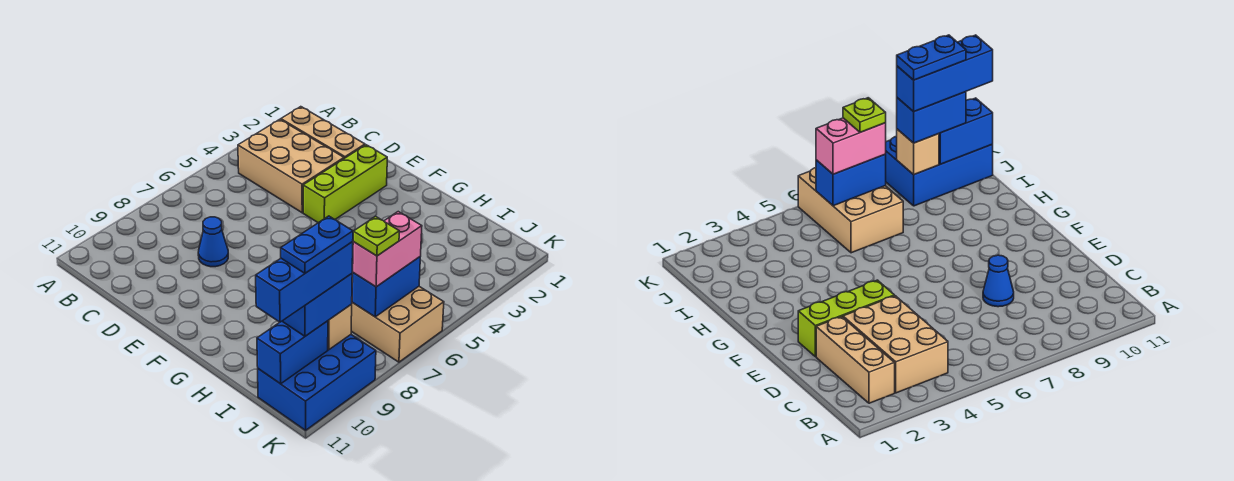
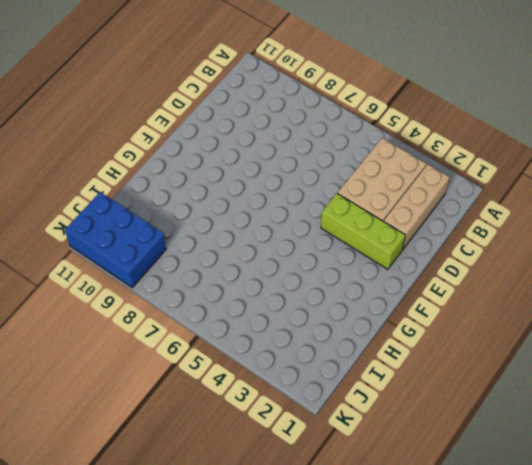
none -> blue 1x1 cone [198,217,228,267]
none -> tan 2x3 brick [351,271,444,362]
none -> blue 1x2 brick [352,257,420,317]

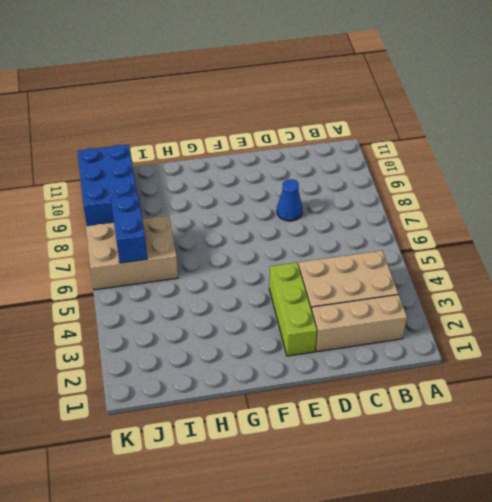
none -> tan 1x1 brick [328,304,352,350]
none -> blue 1x2 brick [257,321,328,384]
none -> pink 1x2 brick [352,212,422,287]

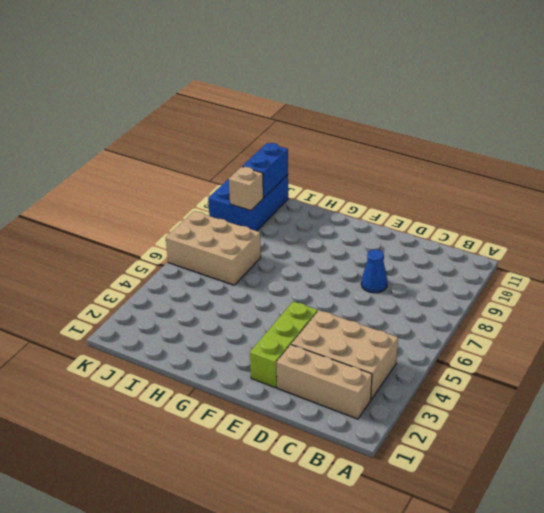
none -> blue 1x2 brick [352,257,420,317]
none -> pink 1x2 brick [352,212,422,287]
none -> blue 1x2 brick [282,274,352,336]

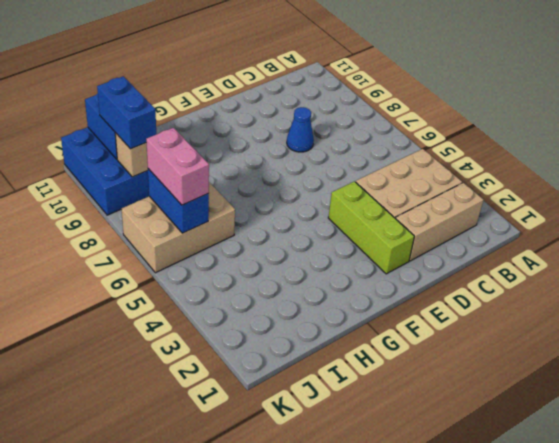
none -> lime 1x1 plate [353,216,399,256]
none -> blue 1x3 brick [256,242,353,322]
none -> blue 1x2 plate [281,216,353,273]

